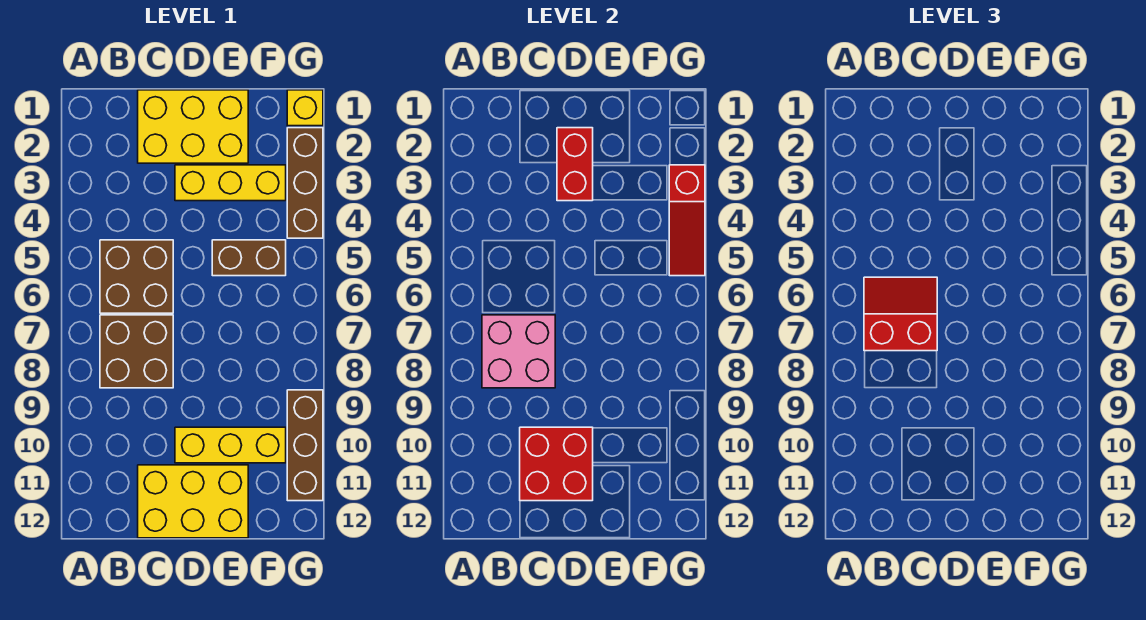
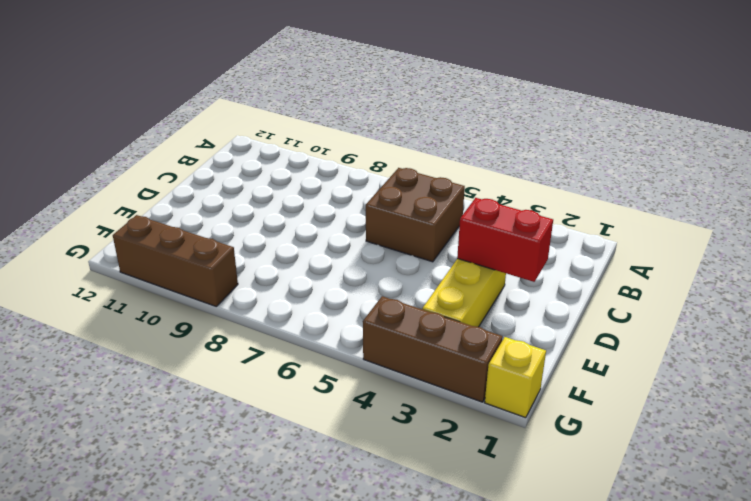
none -> brown 2x2 brick [100,315,173,388]
none -> yellow 2x3 brick [138,90,248,163]
none -> yellow 2x3 brick [138,465,248,538]

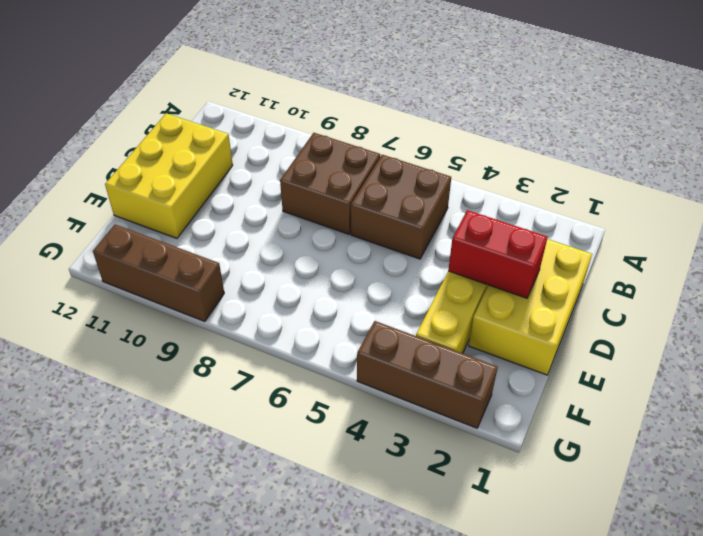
none -> yellow 1x3 brick [175,427,286,463]
none -> brown 1x2 brick [212,240,286,276]
none -> yellow 1x1 brick [287,90,323,126]

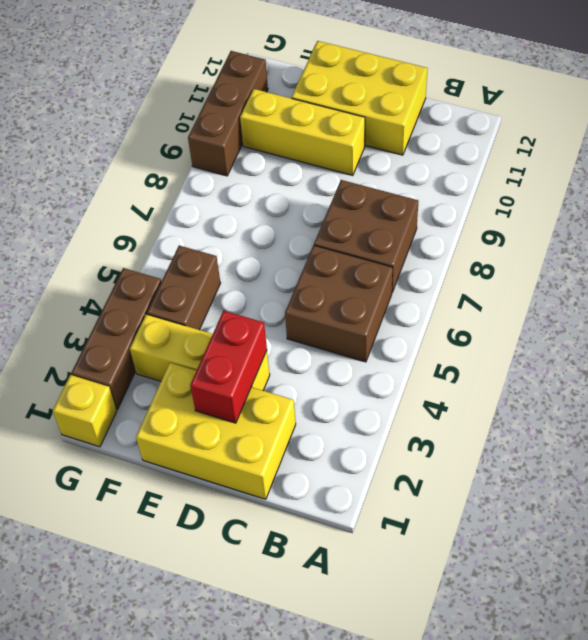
brown 1x2 brick [147,246,221,330] -> brown 1x2 brick turned to [212,240,286,276]
none -> pink 2x2 brick [482,315,555,388]
none -> red 2x2 brick [520,427,593,501]
none -> red 1x3 slope [669,165,705,276]

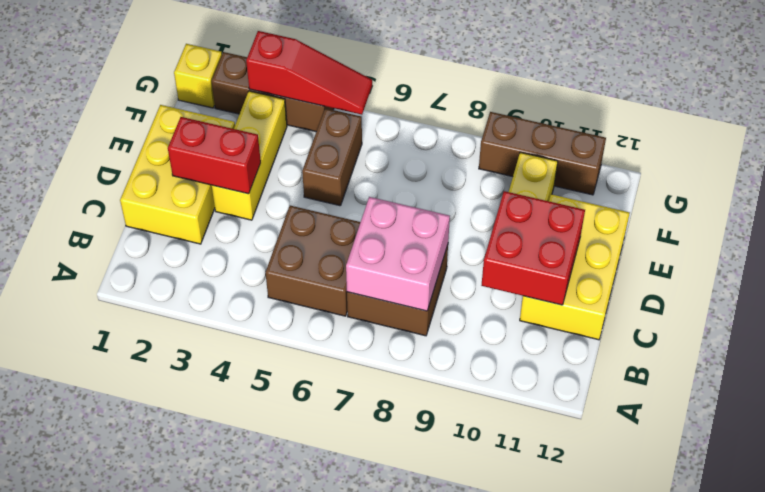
none -> red 2x2 slope [864,277,937,351]

